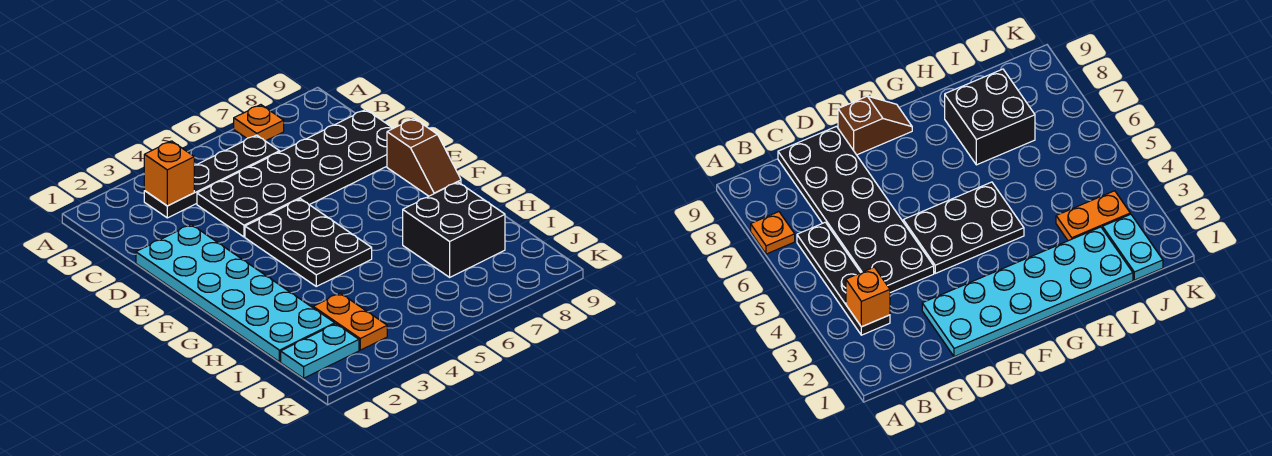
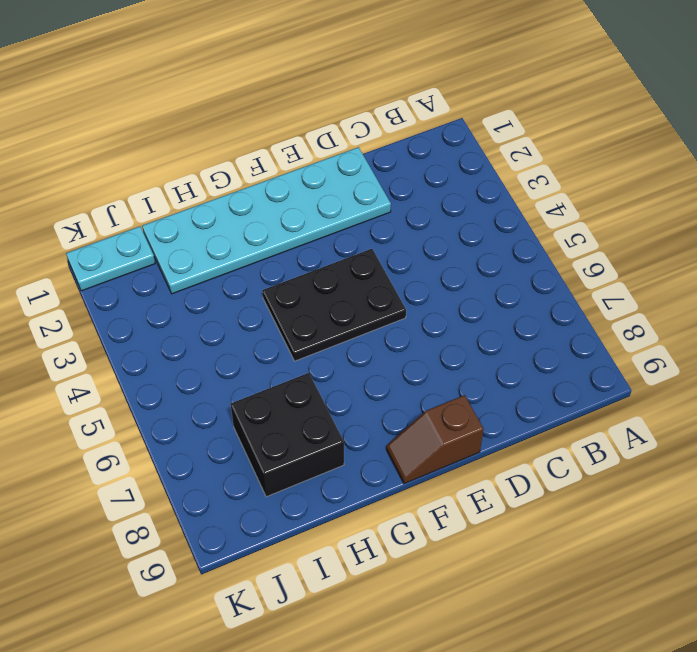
cyan 1x2 plate [66,226,155,291] -> cyan 1x2 plate turned to [281,324,359,378]
none -> orange 1x1 plate [234,105,284,141]
none -> black 1x4 plate [144,135,280,218]

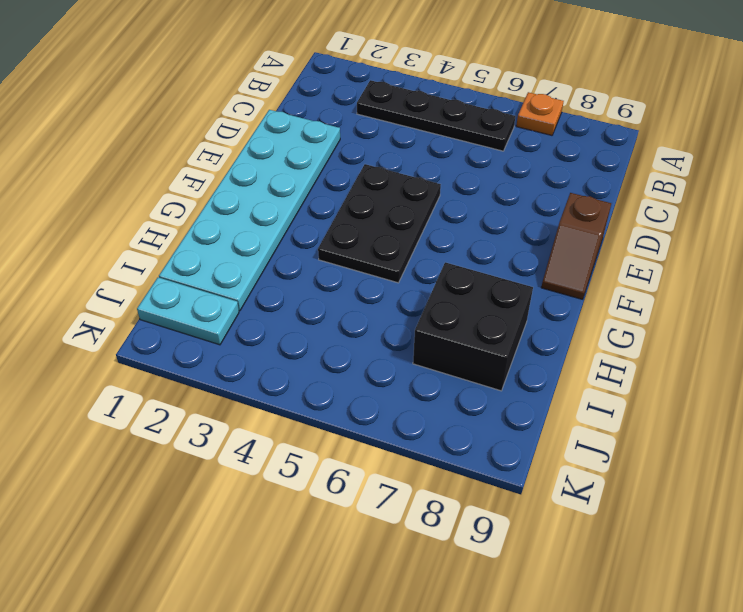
none -> black 2x6 plate [197,110,393,237]
none -> orange 1x2 plate [313,293,387,350]

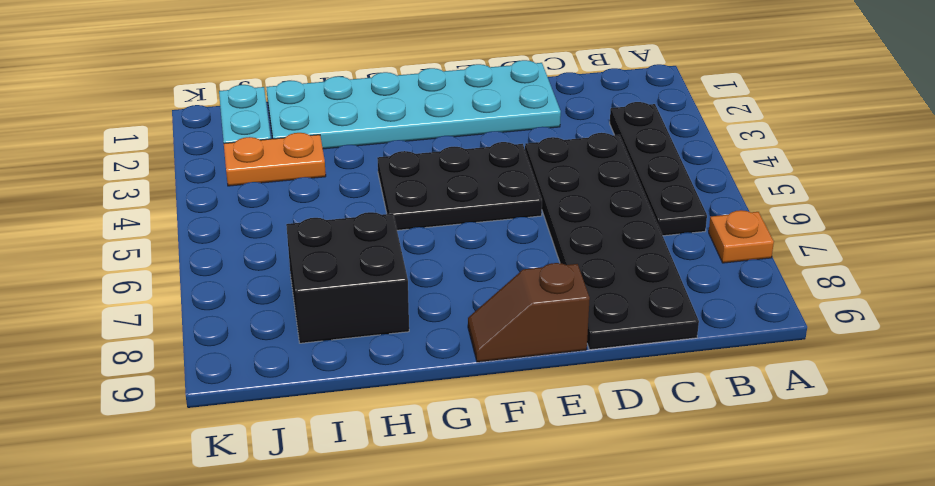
none -> orange 1x1 brick [144,141,194,206]

